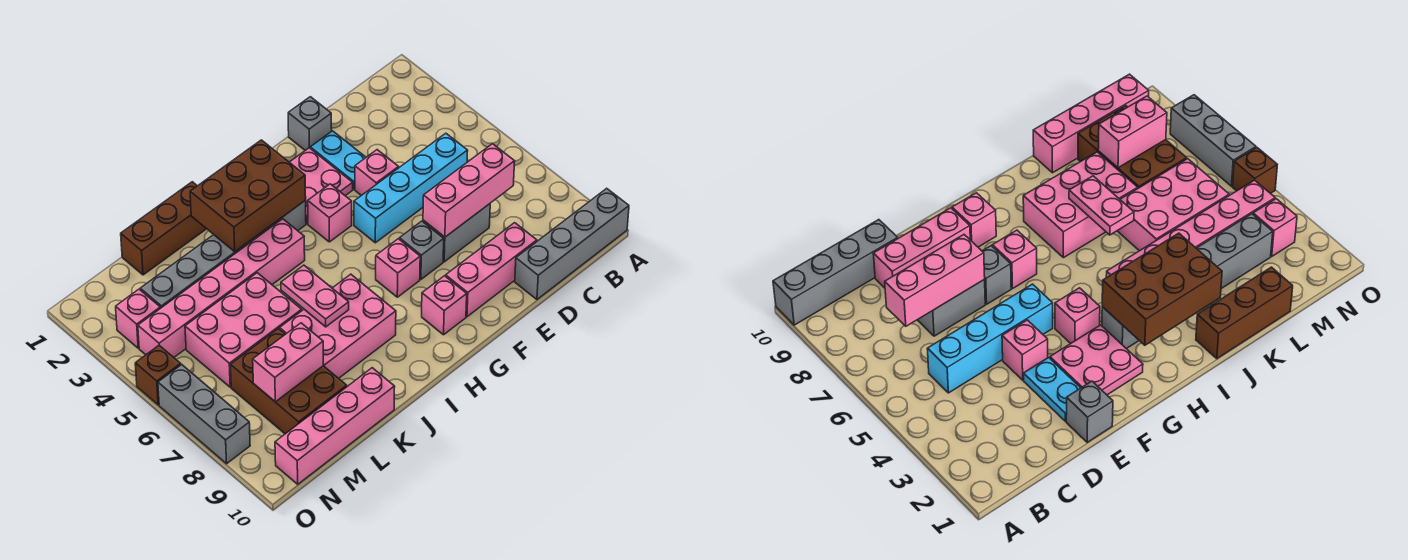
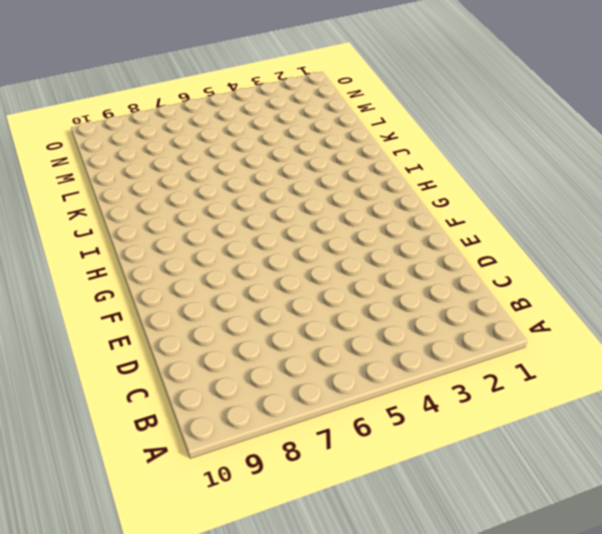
none -> grey 1x4 brick [515,188,629,299]
none -> cyan 1x4 brick [354,133,468,243]
none -> grey 1x2 brick [423,204,490,262]

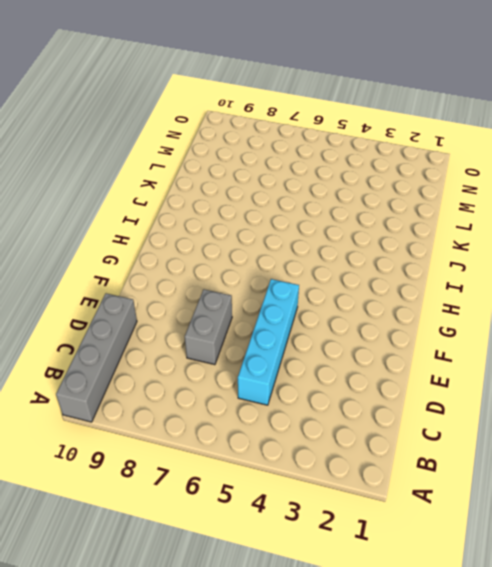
none -> pink 1x3 brick [446,223,537,317]
none -> grey 1x1 brick [288,97,332,150]
none -> cyan 1x2 plate [310,131,366,189]

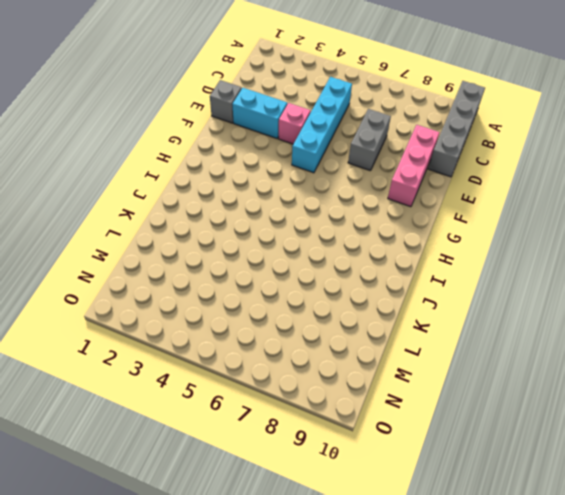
cyan 1x2 brick [232,88,287,138] -> cyan 1x2 plate [310,131,366,189]
none -> pink 2x2 plate [290,148,353,224]
none -> grey 1x1 brick [399,221,444,279]
none -> pink 1x1 brick [308,184,352,242]

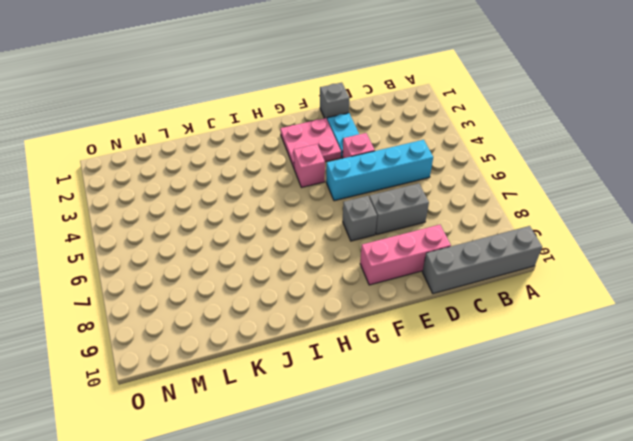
none -> pink 1x1 brick [376,239,420,297]
none -> pink 1x1 brick [422,276,467,335]
none -> grey 1x6 brick [140,201,306,308]

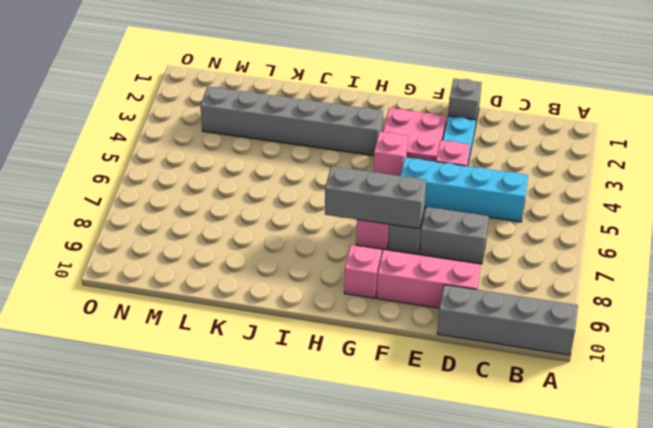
grey 1x3 brick [325,166,426,229] -> grey 1x3 brick turned to [158,365,250,464]
none -> pink 1x6 brick [138,219,305,357]
none -> pink 2x3 brick [280,274,396,378]
none -> brown 1x3 brick [121,182,206,275]

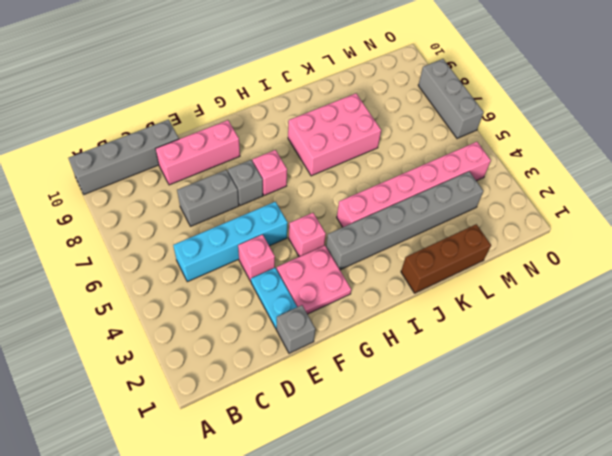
none -> pink 1x1 brick [422,276,467,335]
none -> pink 2x3 brick [185,273,302,387]
none -> pink 1x4 brick [275,368,395,484]

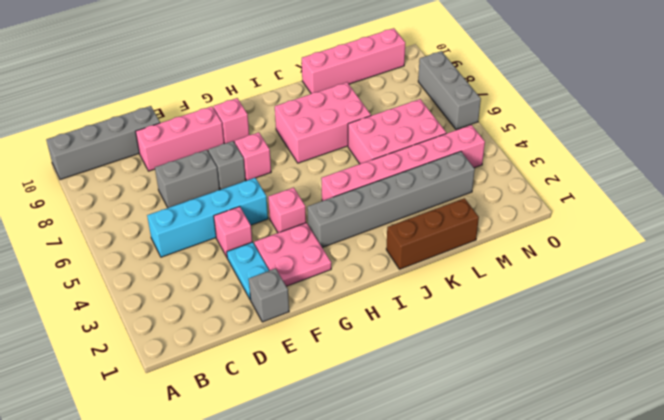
none -> brown 2x3 brick [231,329,347,434]
none -> pink 1x1 brick [116,289,160,348]
none -> brown 1x1 brick [135,346,181,405]

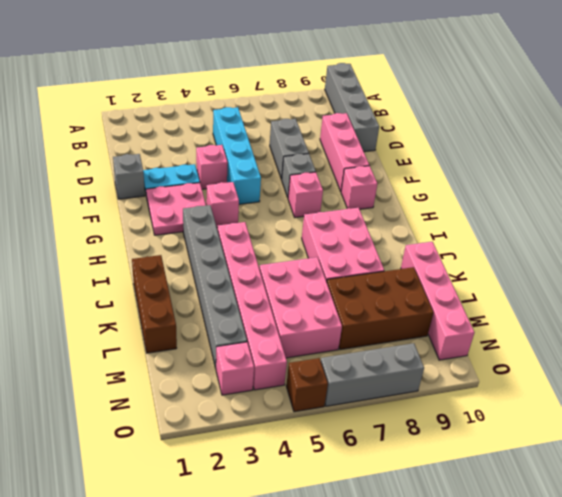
none -> pink 1x3 brick [423,144,515,237]
none -> brown 2x3 brick [190,140,306,252]
none -> pink 1x2 plate [281,265,349,327]

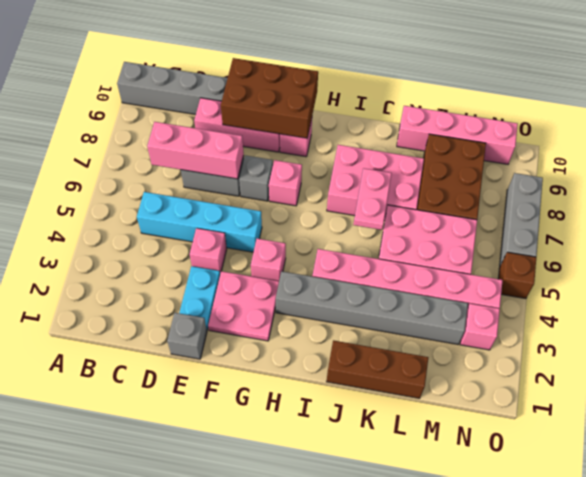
brown 2x3 brick [221,58,318,138] -> brown 2x3 brick moved to [190,140,306,252]
none -> pink 1x2 brick [253,323,323,402]

